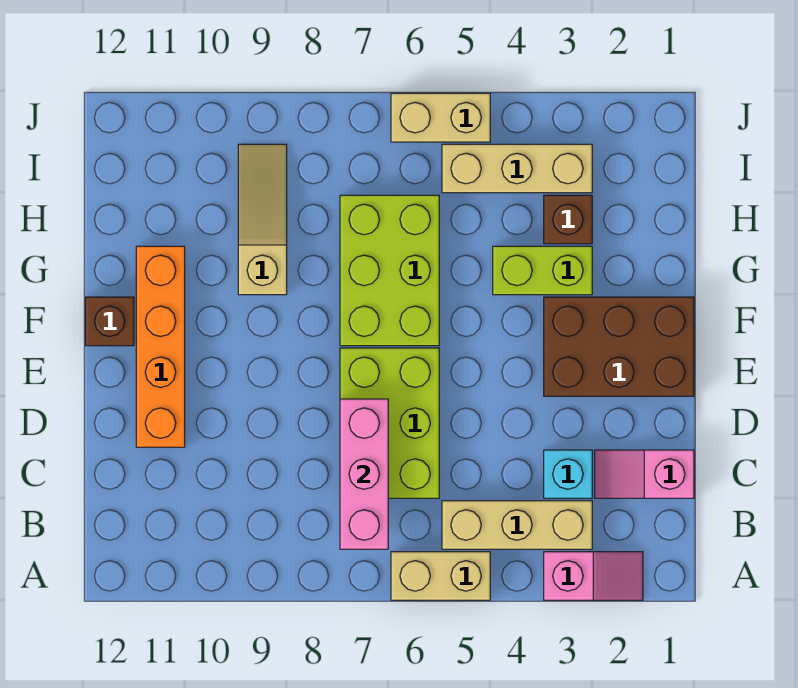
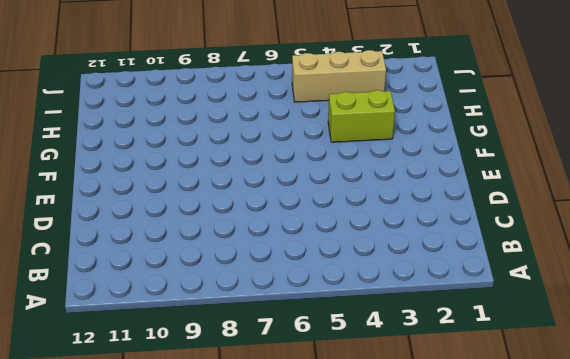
none -> pink 1x2 slope [544,552,643,600]
none -> tan 1x2 brick [391,552,490,600]
none -> tan 1x3 brick [442,501,592,549]

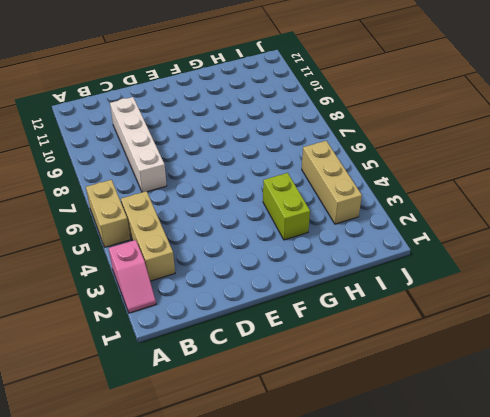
white 1x4 brick [110,97,167,192] -> lime 2x3 brick [340,348,439,498]
none -> pink 1x2 slope [595,450,694,498]
none -> cyan 1x1 brick [544,450,592,498]
none -> orange 1x4 brick [136,246,185,447]

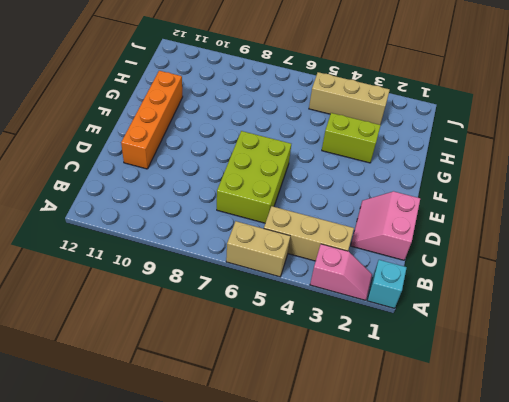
cyan 1x1 brick [367,260,407,308] -> cyan 1x1 brick moved to [544,450,592,498]
pink 2x2 slope [351,191,420,260] -> pink 1x2 slope [595,450,694,498]
none -> brown 2x3 brick [544,297,694,396]
none -> lime 2x3 brick [340,195,439,346]
none -> brown 1x1 brick [85,297,134,346]

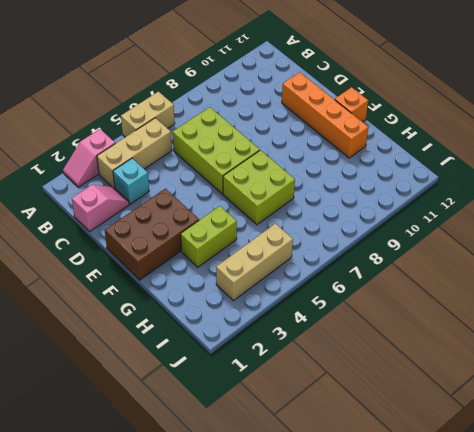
lime 2x2 brick [223,150,295,225] -> lime 2x3 brick [340,195,439,346]
orange 1x1 brick [335,87,368,122] -> brown 1x1 brick [85,297,134,346]
none -> tan 1x3 slope [238,144,287,295]
none -> brown 1x1 brick [544,195,592,244]
none -> tan 1x2 brick [391,93,490,142]

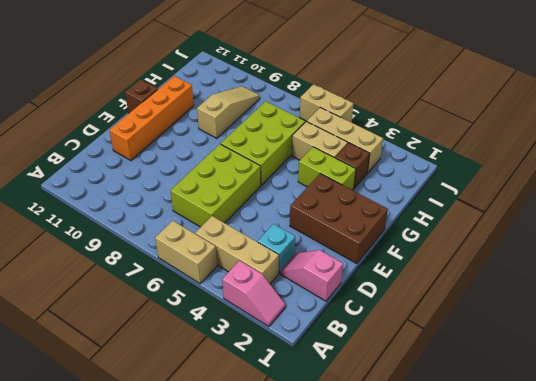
tan 1x2 brick [292,121,348,160] -> none
none -> pink 1x3 brick [340,399,388,549]

